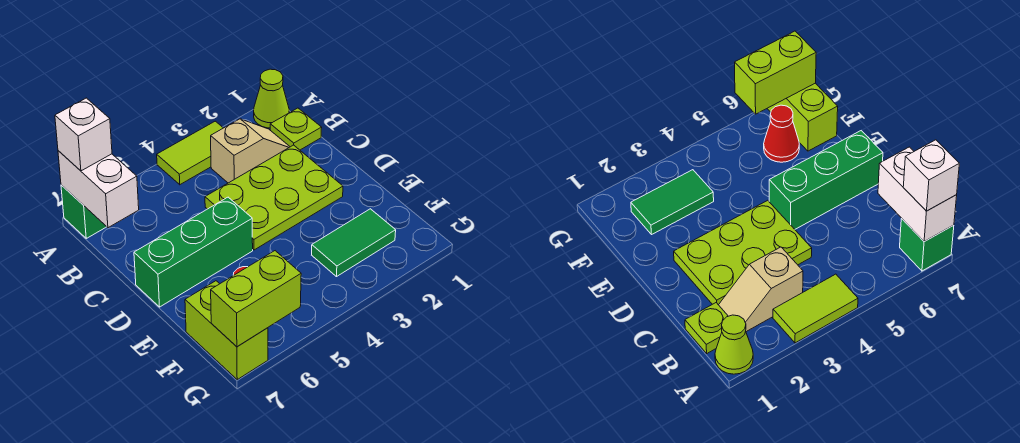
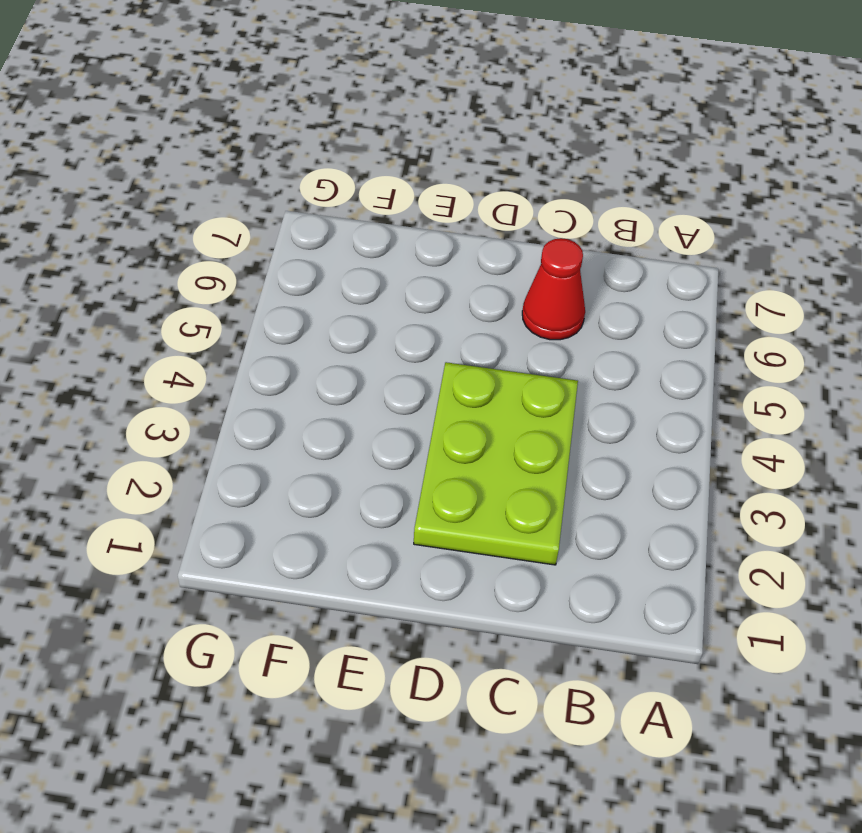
red 1x1 cone [522,238,585,340] -> red 1x1 cone moved to [764,105,799,162]
none -> lime 1x1 cone [254,69,289,128]
none -> lime 1x2 tile [157,121,223,185]
none -> green 1x1 brick [61,185,106,238]

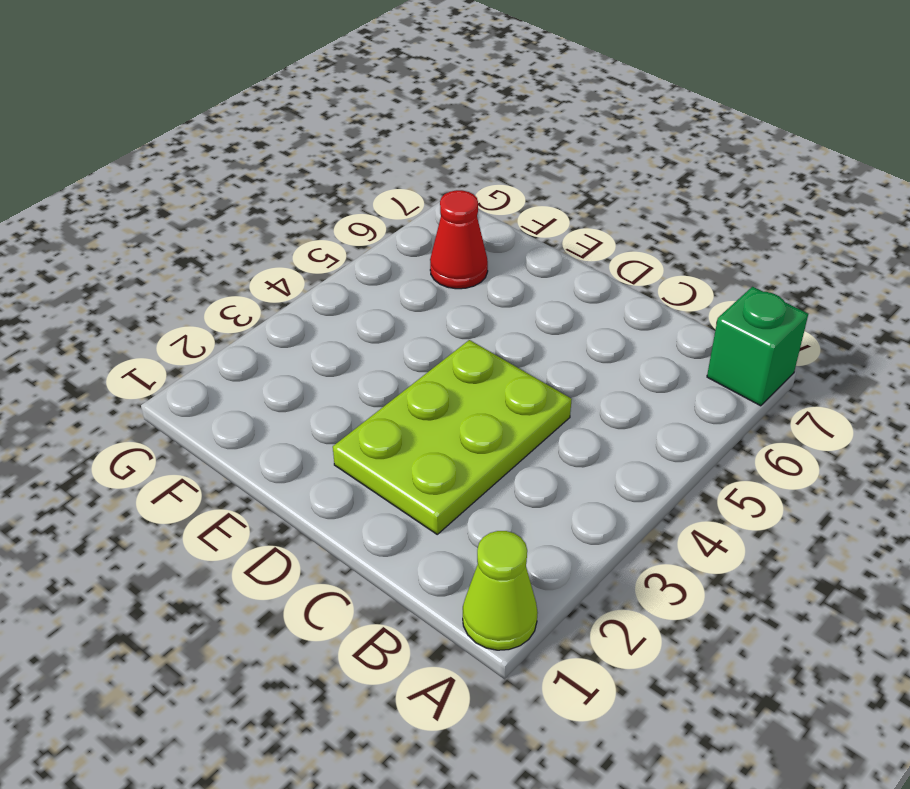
none -> lime 1x2 tile [157,121,223,185]
none -> lime 1x1 plate [270,108,322,150]
none -> tan 1x2 slope [211,119,290,183]

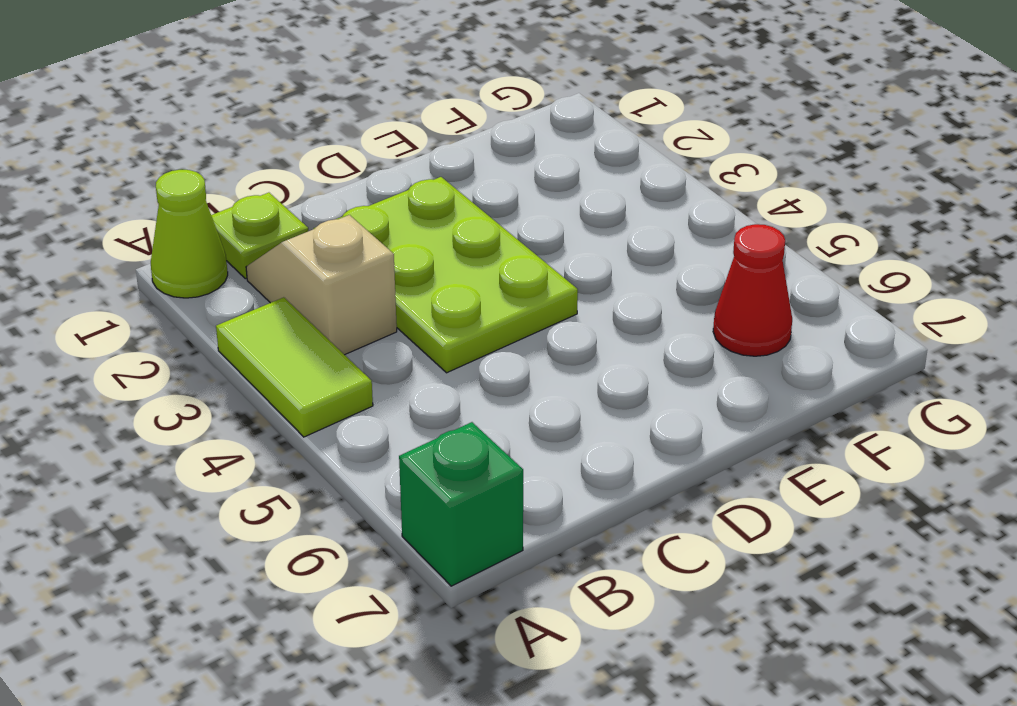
none -> green 1x3 brick [134,197,253,307]
none -> green 1x2 tile [312,209,396,277]
none -> lime 1x2 brick [185,281,268,380]

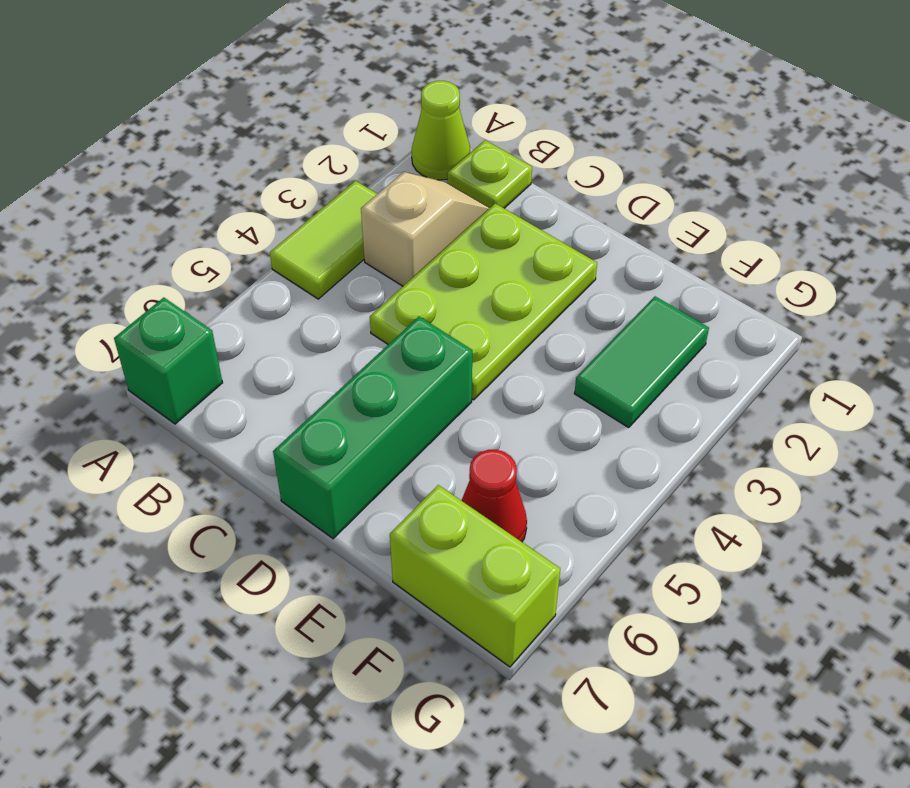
none -> white 1x2 brick [58,151,139,228]
none -> lime 1x2 brick [211,251,301,347]
none -> white 1x1 brick [55,98,112,171]

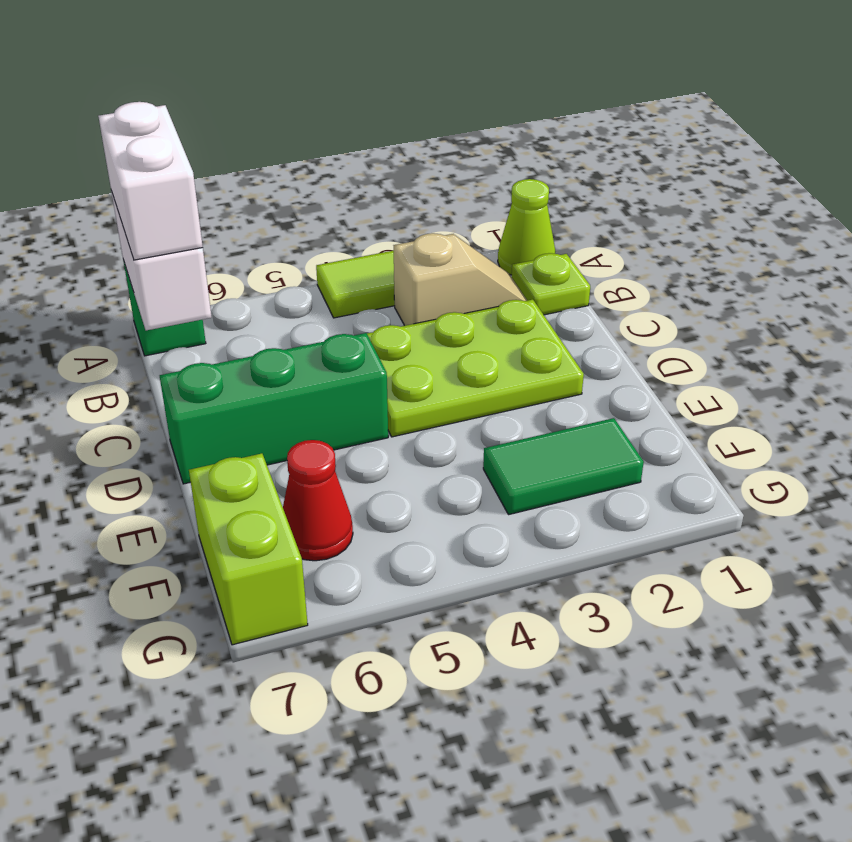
white 1x2 brick [98,102,203,260] -> white 1x1 brick [55,98,112,171]
none -> lime 1x2 brick [211,251,301,347]

